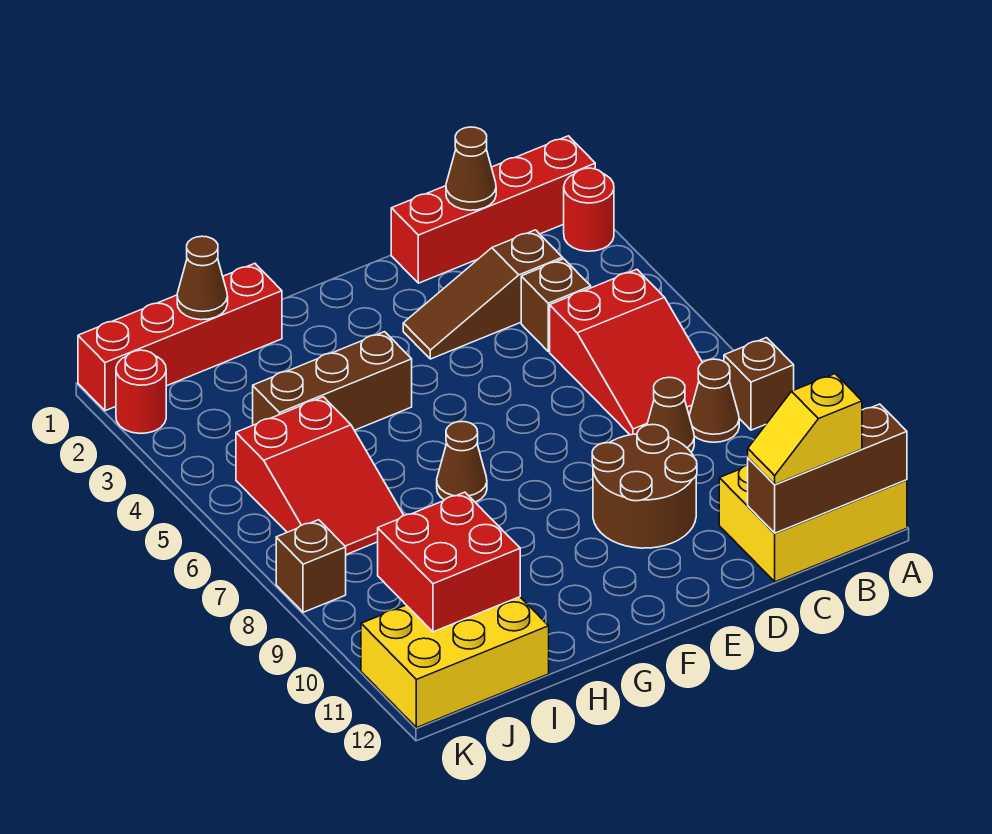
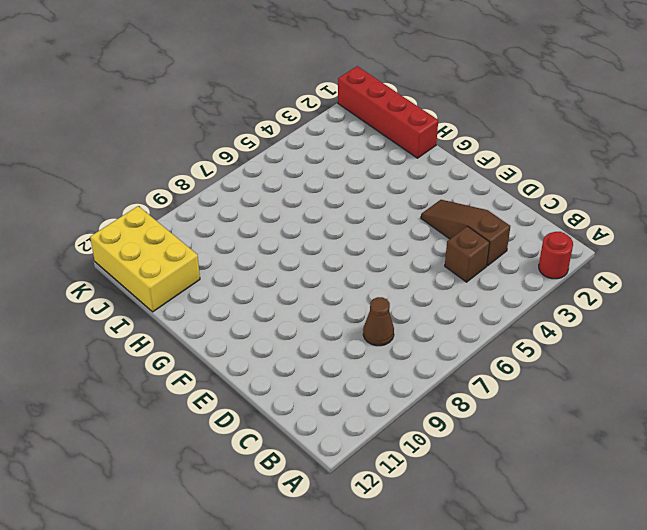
none -> red 1x4 brick [391,136,595,283]
none -> brown 1x1 brick [724,338,794,430]
none -> yellow 2x3 brick [719,465,907,582]

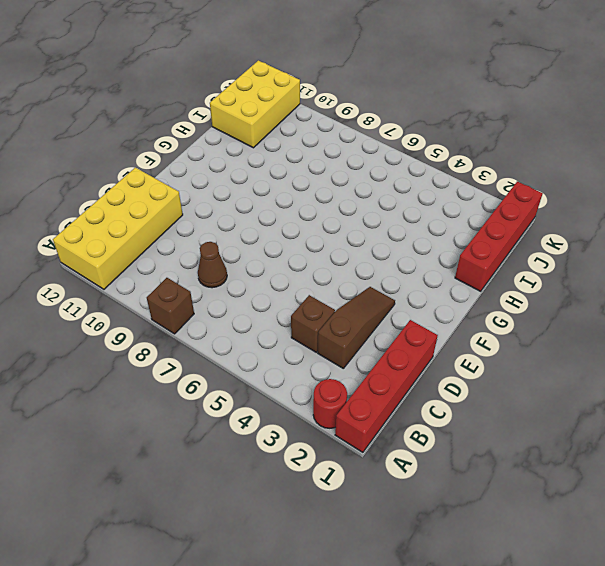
yellow 2x4 brick [53,168,183,289] -> yellow 2x3 brick [719,465,907,582]
none -> red 2x3 slope [550,269,703,435]
none -> brown 1x1 cone [689,359,739,442]
none -> brown 2x2 round brick [592,424,697,548]

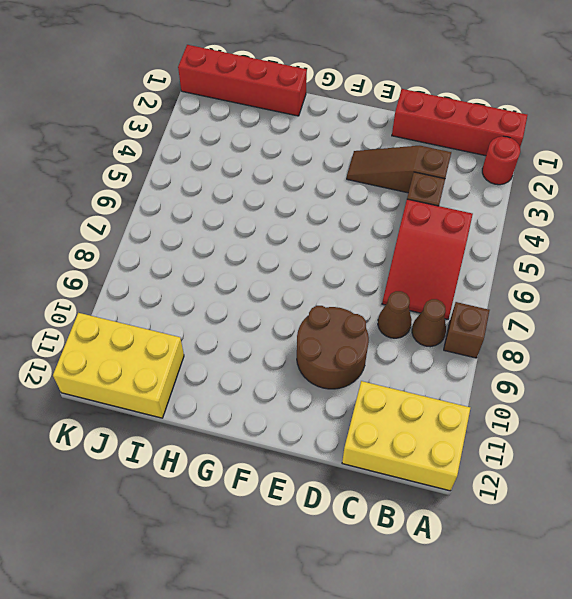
none -> brown 1x3 brick [253,332,412,430]
none -> brown 1x1 cone [437,422,487,502]
none -> red 2x3 slope [236,397,404,555]

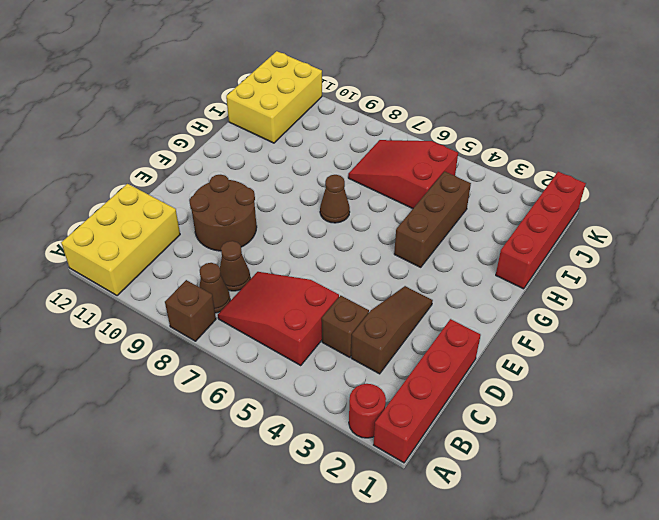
none -> red 1x1 round brick [116,350,166,433]
none -> brown 1x1 brick [276,520,346,612]
none -> brown 1x3 brick [748,404,907,533]

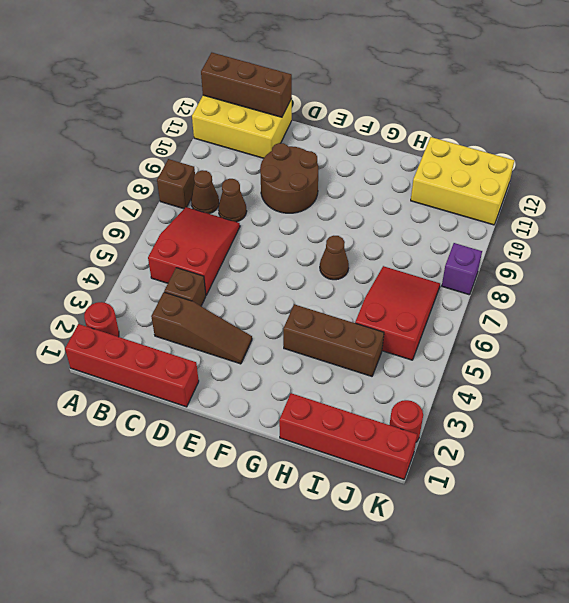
purple 1x1 brick [442,243,482,295] -> brown 1x1 brick [276,520,346,612]
none -> brown 1x1 cone [446,127,496,210]
none -> brown 1x1 cone [177,236,228,320]
none -> red 2x2 brick [378,492,520,632]

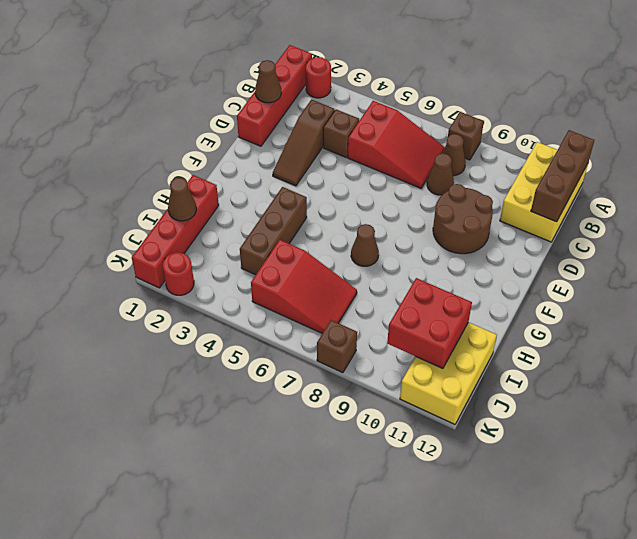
none -> yellow 1x2 slope [748,374,862,484]

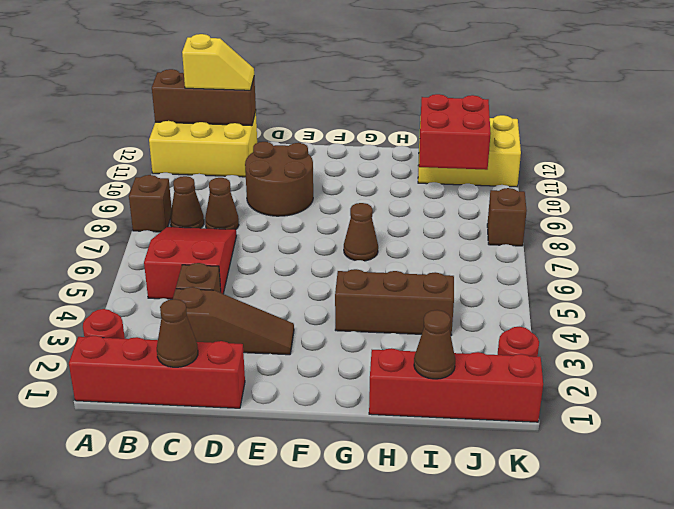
none -> red 2x3 slope [236,397,404,555]

